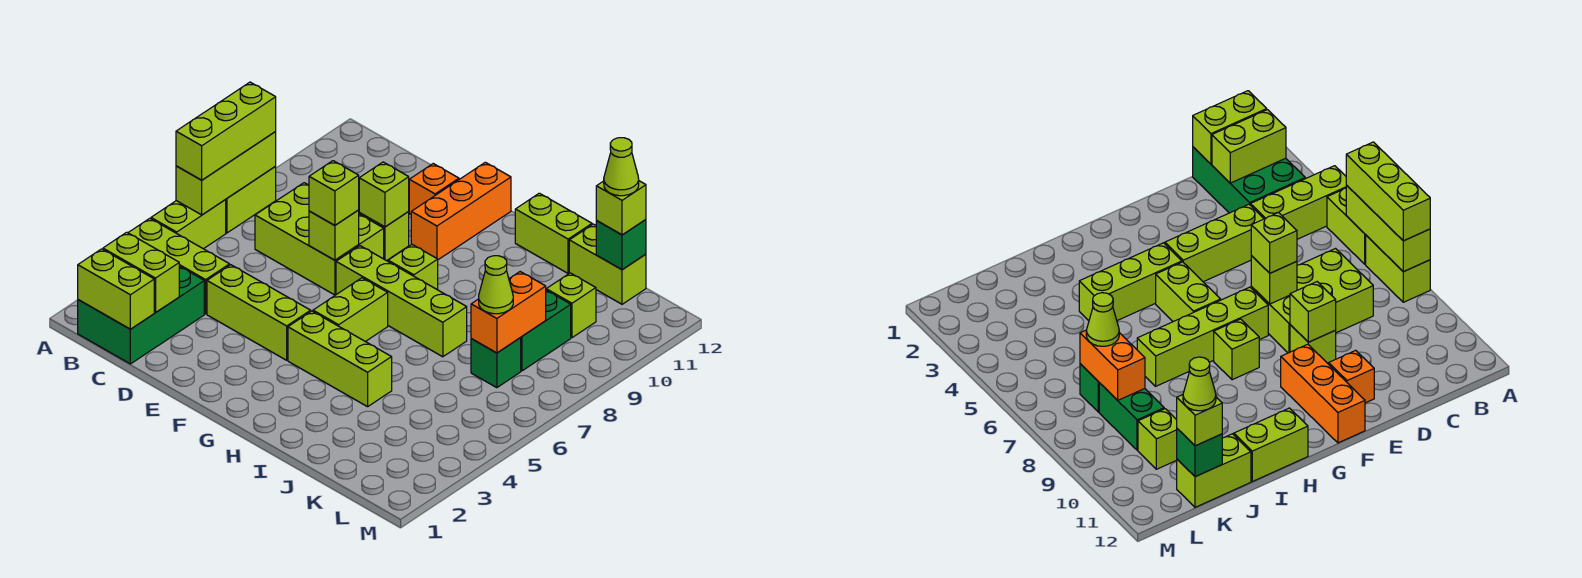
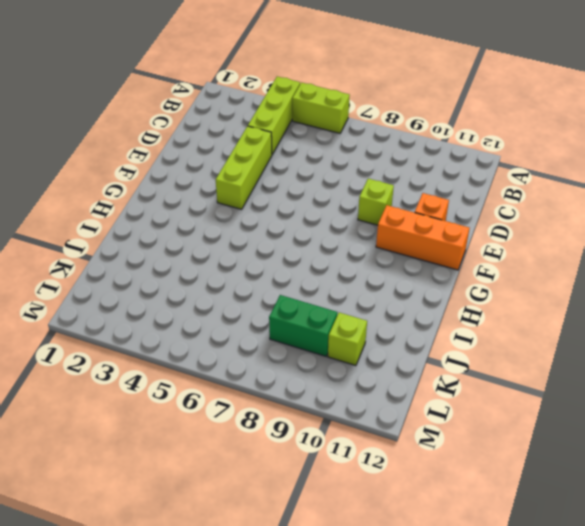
none -> lime 1x2 brick [225,166,276,233]
none -> green 2x3 brick [78,266,204,364]
none -> lime 2x3 brick [255,183,384,295]
none -> lime 1x4 brick [336,246,467,357]

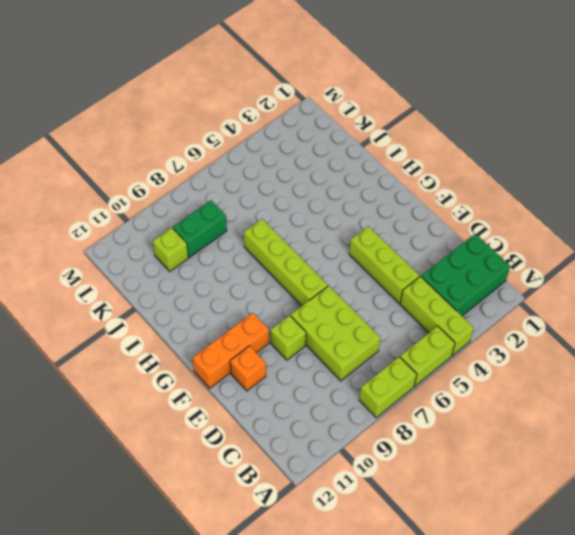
none -> lime 1x3 brick [288,311,392,407]
none -> lime 1x2 brick [313,278,388,342]
none -> lime 1x1 brick [388,245,438,290]
none -> lime 1x2 brick [515,193,592,273]

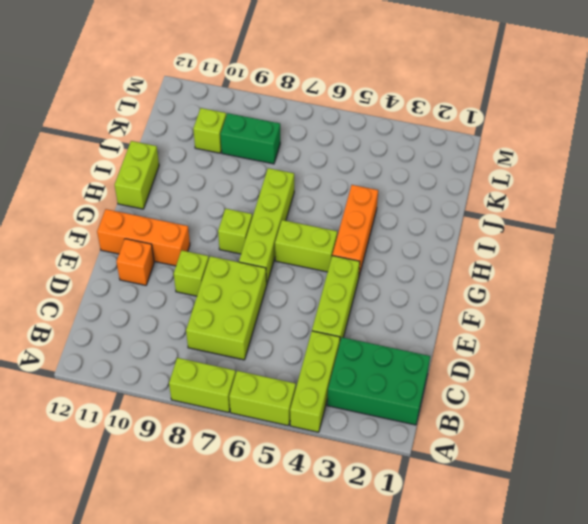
orange 1x3 brick [332,185,378,276] -> lime 1x3 brick [288,311,392,407]
none -> lime 1x2 brick [569,224,646,304]
none -> green 1x1 brick [471,338,521,388]
none -> lime 1x3 brick [176,132,276,215]
none -> lime 1x2 brick [78,249,154,329]

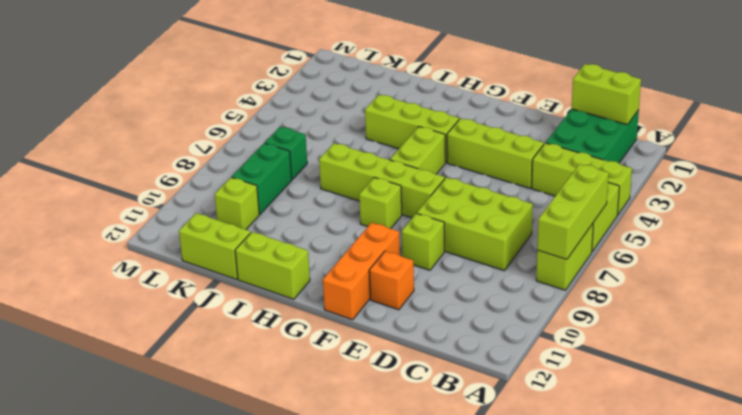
none -> lime 1x2 brick [103,232,179,312]
none -> lime 1x1 brick [309,210,359,260]
none -> lime 1x1 brick [359,162,409,227]
none -> orange 1x2 brick [471,272,546,353]

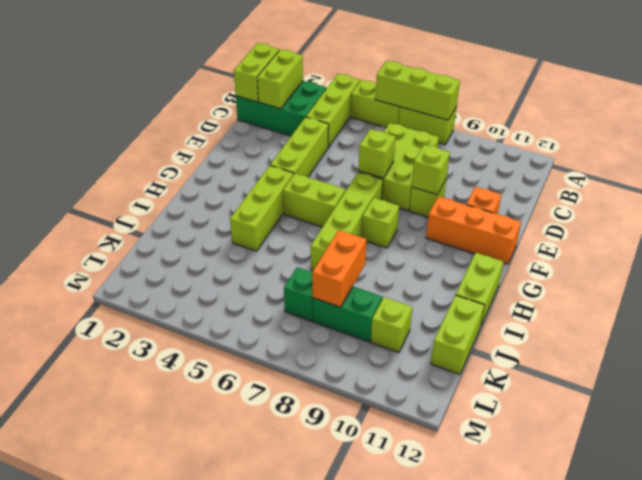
orange 1x2 brick [312,230,366,307] -> orange 1x2 brick turned to [471,272,546,353]
none -> green 1x1 brick [596,220,646,270]
none -> lime 1x3 brick [176,82,276,180]
none -> lime 1x1 brick [309,161,359,225]
none -> lime 1x1 cone [479,256,513,314]

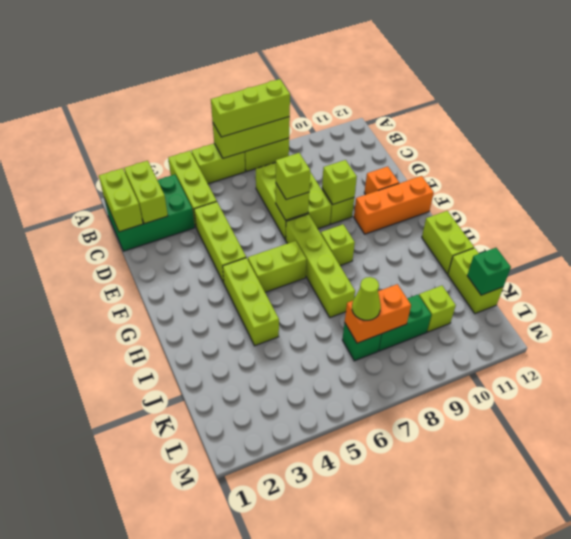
none -> lime 1x1 brick [596,181,646,235]
none -> lime 1x1 cone [604,138,639,196]

